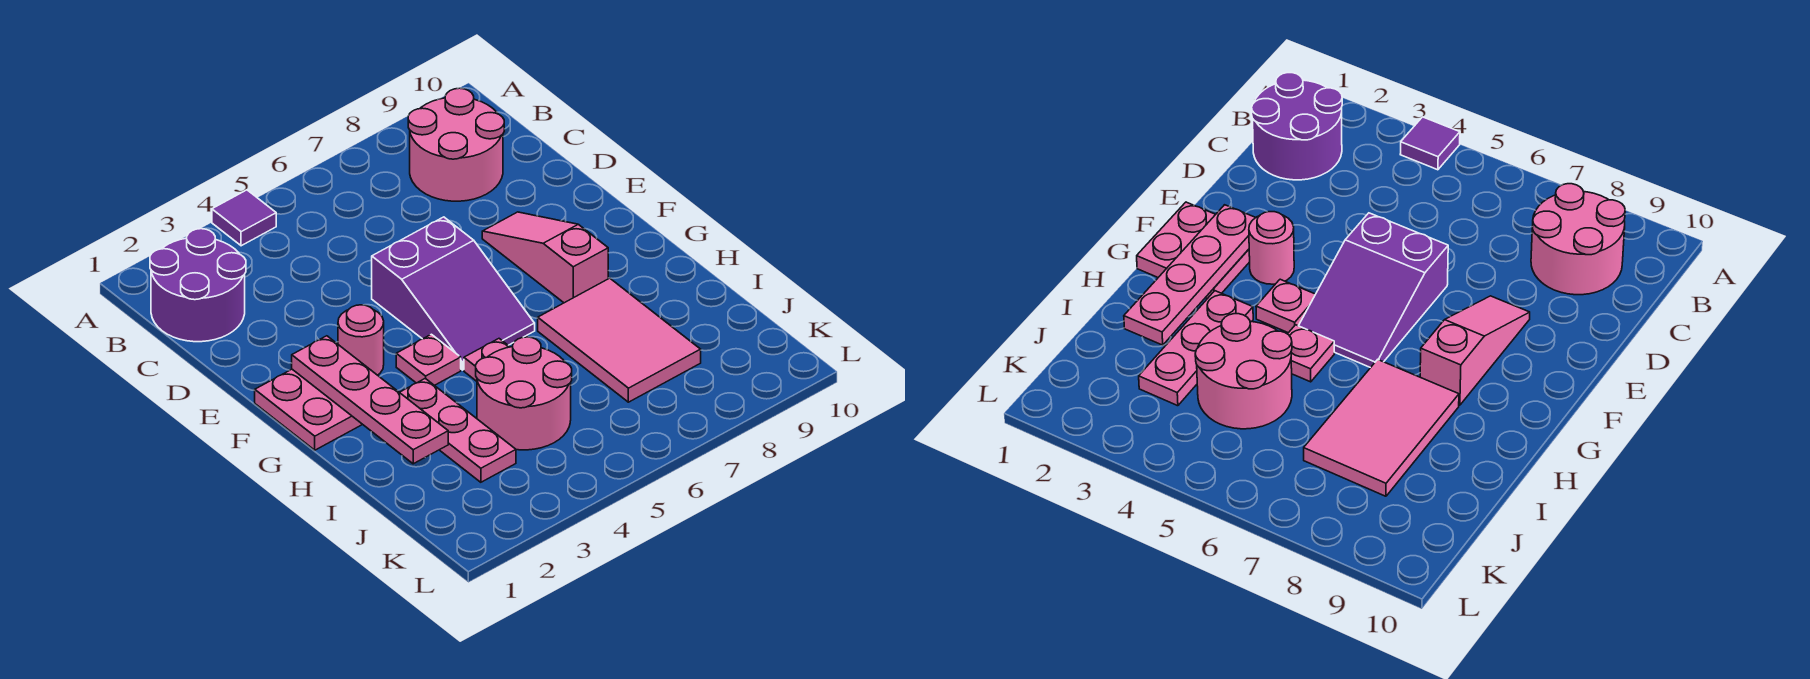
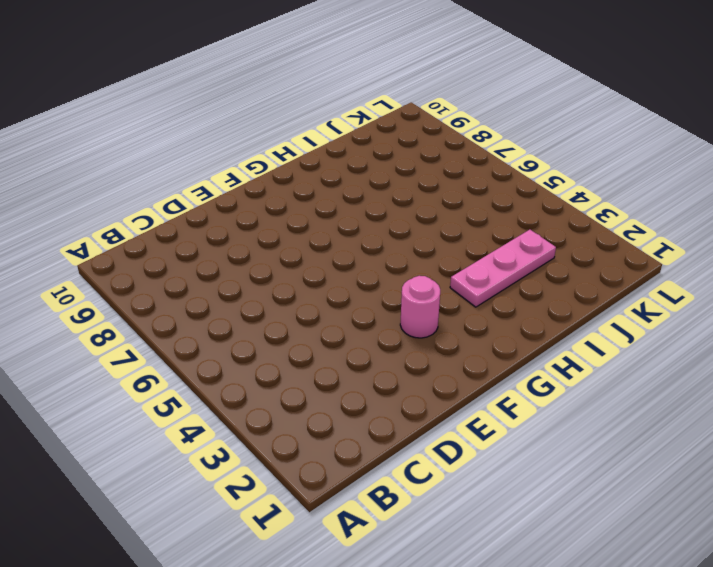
none -> purple 1x1 tile [212,190,276,246]
none -> purple 2x2 round brick [150,229,246,342]
none -> pink 2x2 round brick [408,88,504,201]

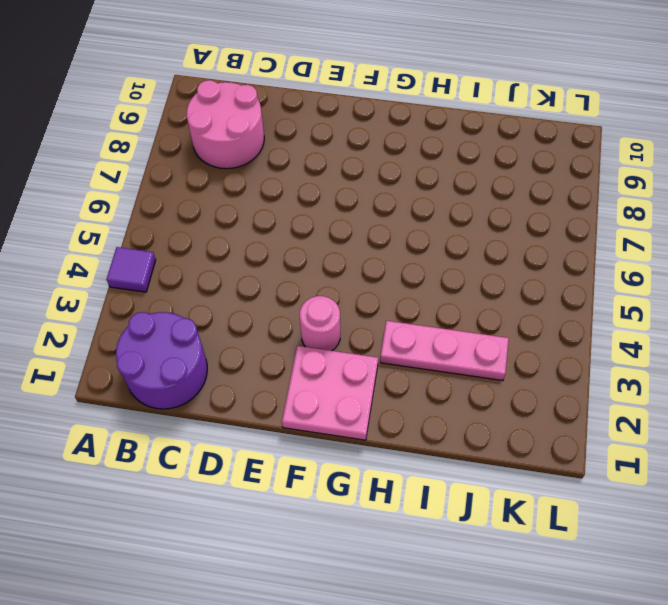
none -> purple 2x3 slope [372,217,535,370]
none -> pink 1x3 slope [482,212,608,303]
none -> pink 1x1 plate [396,334,461,385]

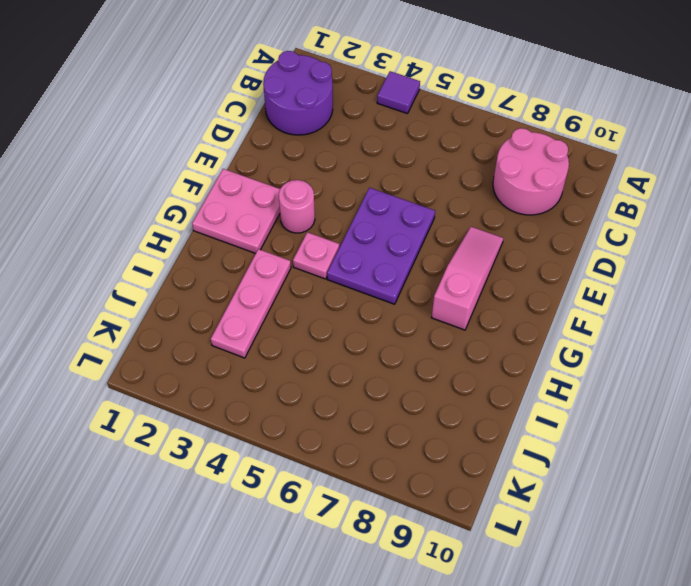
purple 2x3 plate [327,188,435,304] -> purple 2x3 slope [372,217,535,370]
none -> pink 1x1 plate [464,339,510,381]
none -> pink 2x3 tile [538,278,701,402]
none -> pink 2x2 round brick [476,337,572,450]

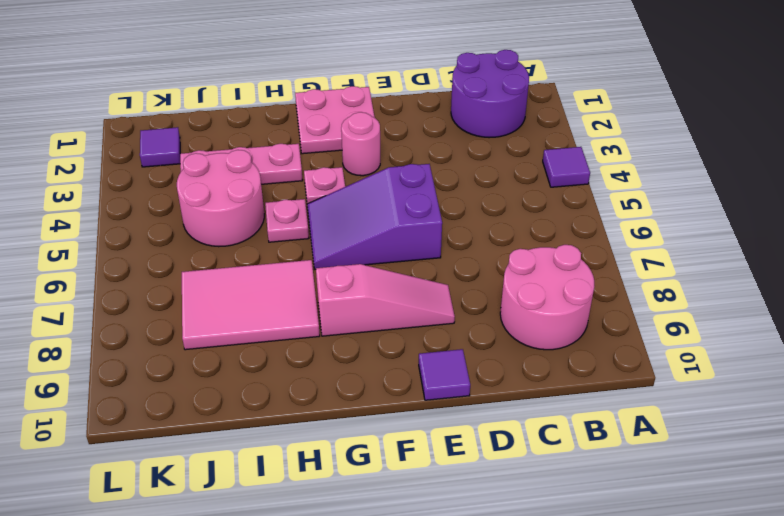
purple 1x1 tile [419,349,470,400] -> none
purple 1x1 tile [140,127,180,167] -> none
none -> pink 1x4 plate [292,336,448,464]

